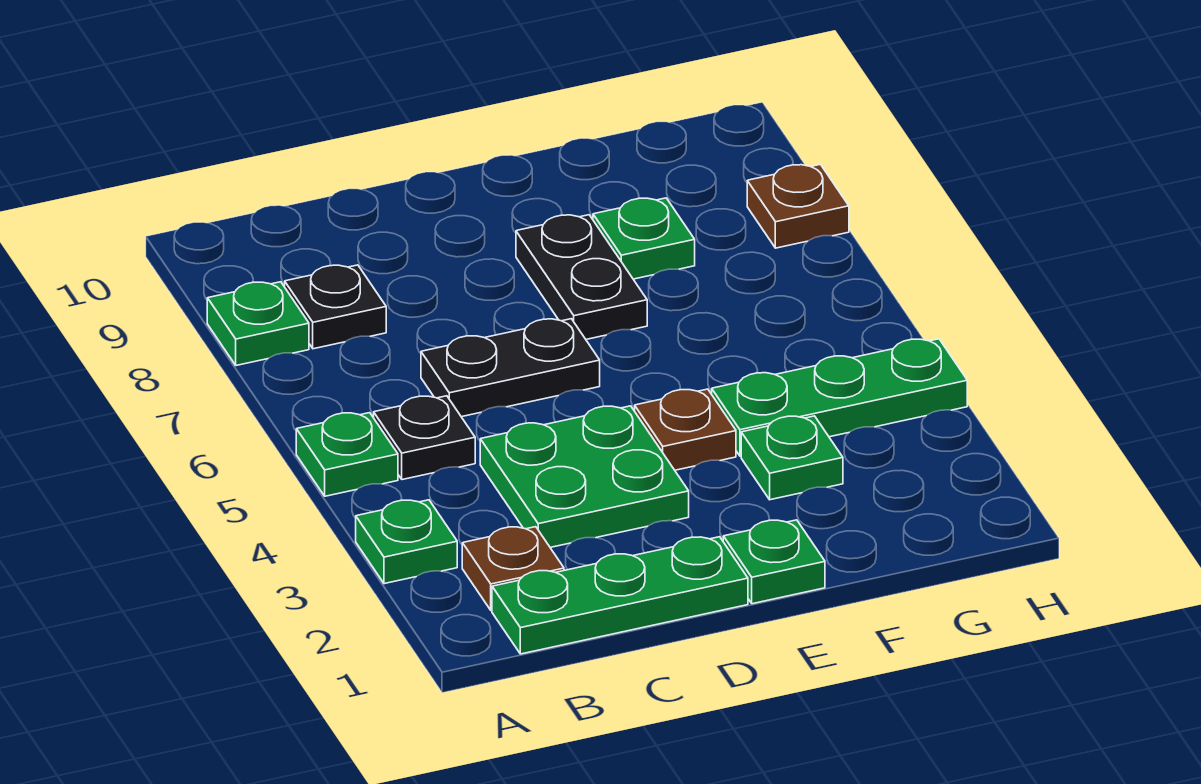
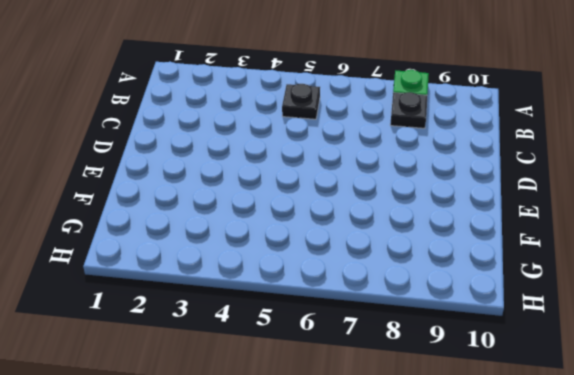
none -> green 1x1 plate [356,500,457,584]
none -> green 1x1 plate [296,413,398,496]
none -> green 1x3 plate [492,537,748,654]

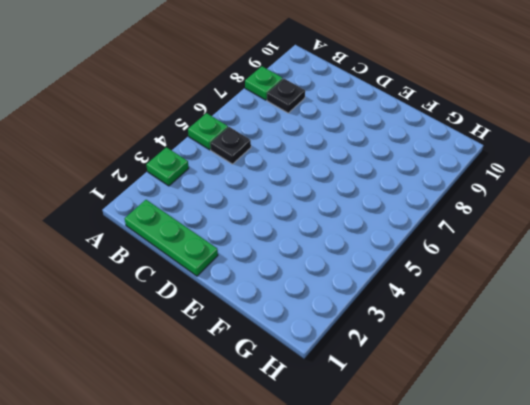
none -> brown 1x1 plate [462,527,564,610]
none -> green 2x2 plate [480,406,689,547]
none -> black 1x2 plate [421,319,600,417]

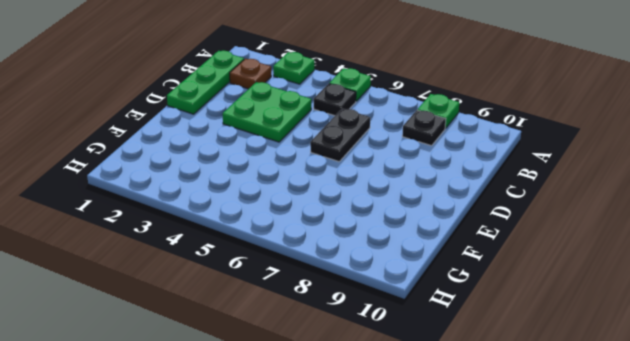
none -> green 1x1 plate [723,520,825,604]
none -> brown 1x1 plate [635,389,736,470]
none -> black 1x2 plate [516,215,647,339]

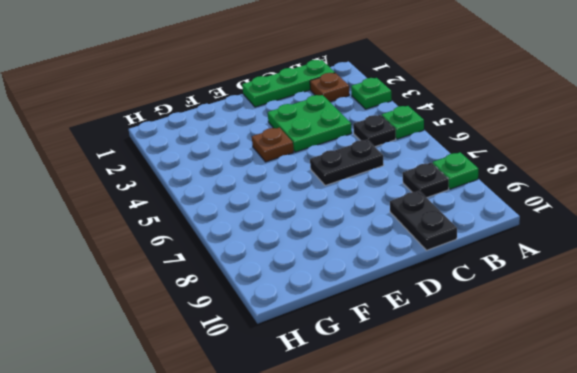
black 1x2 plate [390,191,457,250] -> black 1x2 plate moved to [516,215,647,339]
none -> green 1x1 plate [723,520,825,604]
none -> green 1x1 plate [741,416,843,500]
none -> green 1x3 plate [712,339,967,456]

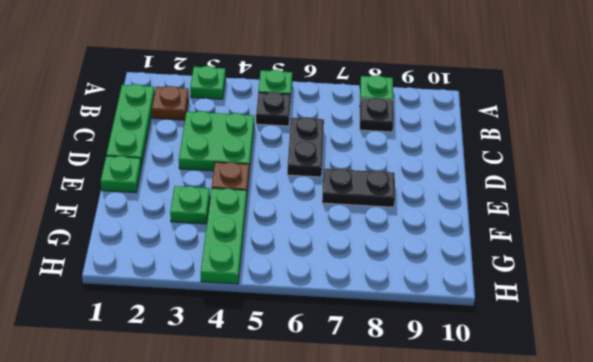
none -> green 1x1 plate [593,198,695,279]
none -> brown 1x1 plate [747,164,849,248]

